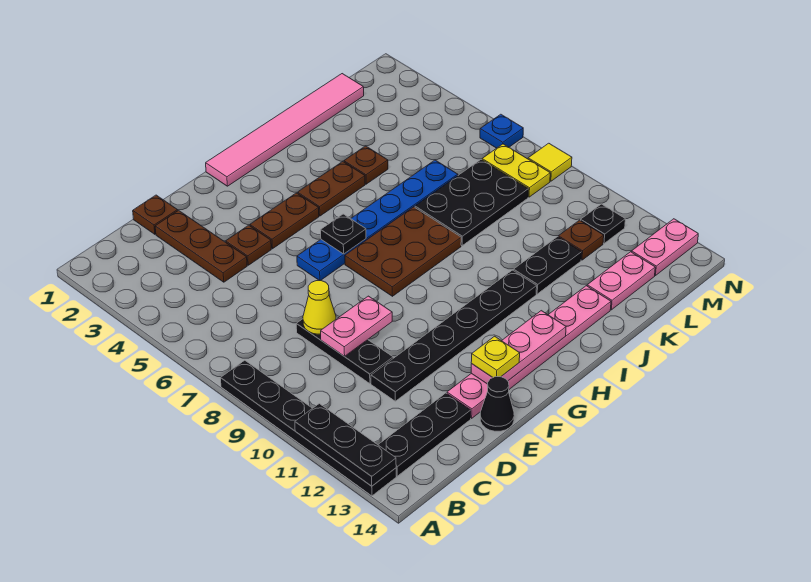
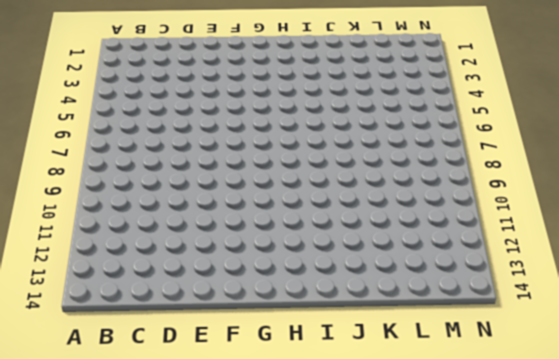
none -> black 1x6 plate [221,360,396,496]
none -> black 1x3 plate [378,393,471,476]
none -> brown 1x1 plate [133,195,178,234]
none -> brown 1x3 plate [155,210,247,282]

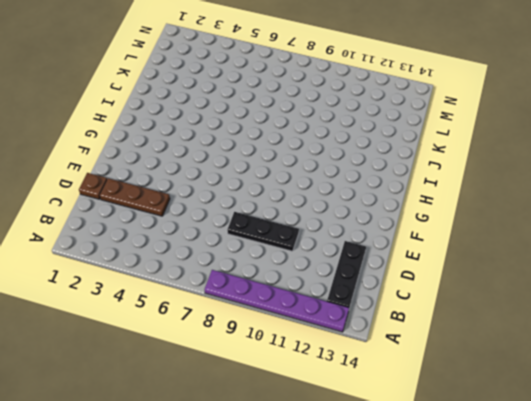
purple 1x6 plate [205,270,349,332] -> black 1x6 plate [221,360,396,496]
none -> black 1x6 plate [371,270,537,401]
none -> brown 1x1 plate [226,225,271,265]
none -> pink 1x6 plate [447,286,611,418]
none -> black 1x1 cone [480,377,514,431]

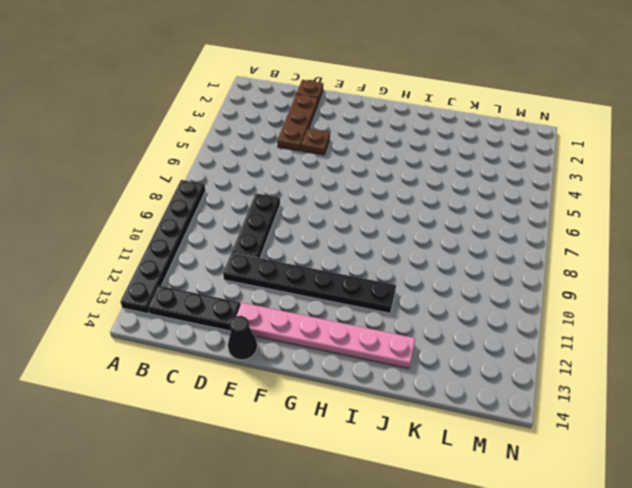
none -> brown 1x2 plate [250,193,319,249]
none -> blue 1x6 plate [297,160,458,281]
none -> pink 1x6 tile [206,74,364,186]
none -> brown 2x3 plate [345,207,461,296]

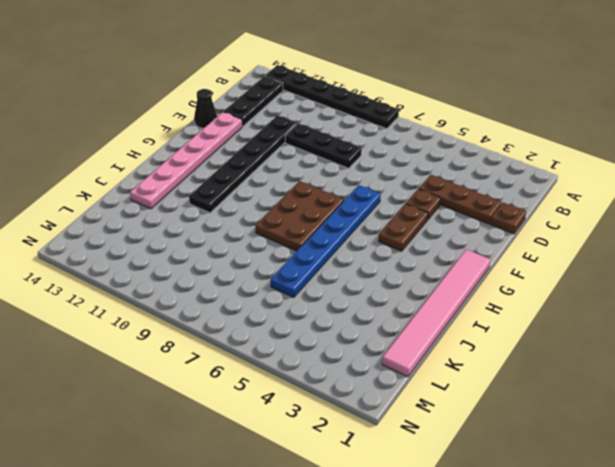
none -> brown 1x2 plate [298,162,365,216]
none -> brown 1x1 plate [344,146,388,184]
none -> black 2x3 plate [415,160,528,246]
none -> black 1x2 plate [513,237,582,294]

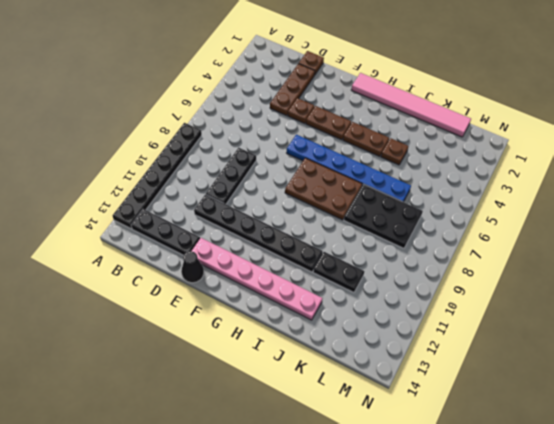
none -> pink 1x2 plate [587,252,655,310]
none -> brown 1x1 plate [558,220,604,260]
none -> yellow 1x2 plate [482,144,550,197]
none -> black 1x1 plate [581,204,625,243]

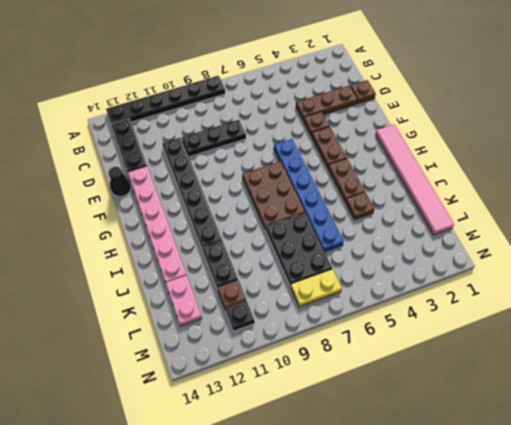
none -> pink 1x2 plate [632,219,698,275]
none -> blue 1x1 plate [480,114,523,148]
none -> yellow 1x1 tile [528,143,572,181]
none -> black 1x3 plate [295,404,396,486]

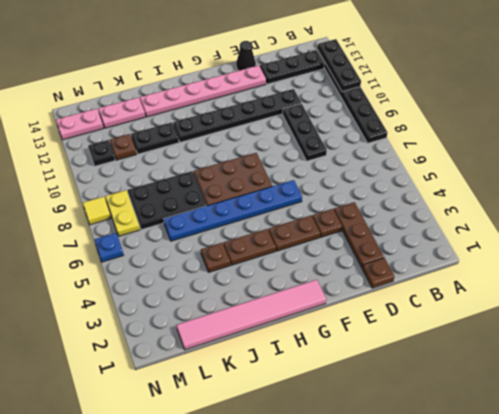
none -> yellow 1x1 cone [303,281,336,334]
none -> pink 1x2 plate [321,296,392,357]
none -> pink 1x3 plate [471,311,566,384]
none -> black 1x1 plate [321,214,366,254]

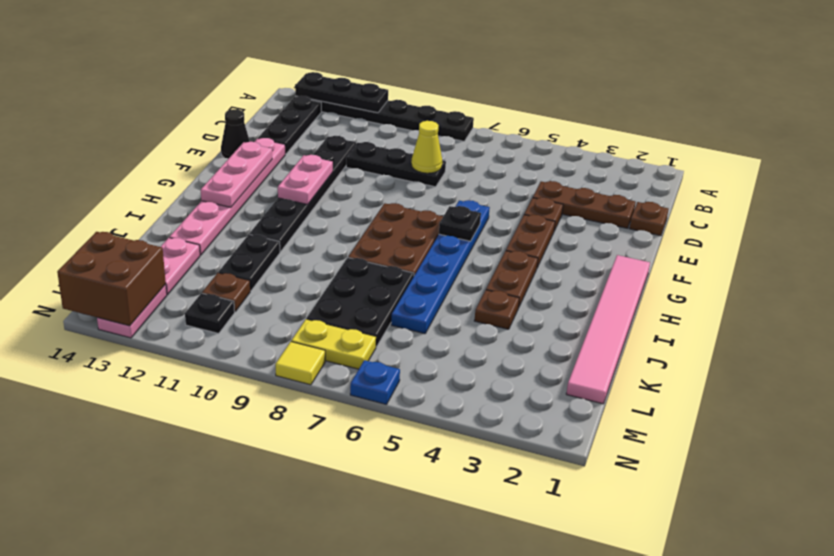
pink 1x2 plate [278,155,333,204] -> pink 1x2 plate moved to [321,296,392,357]
brown 2x2 brick [57,232,166,326] -> none
none -> yellow 1x1 plate [471,336,520,378]

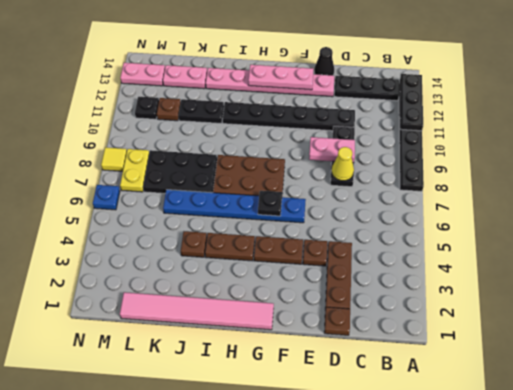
none -> yellow 1x1 plate [471,336,520,378]

